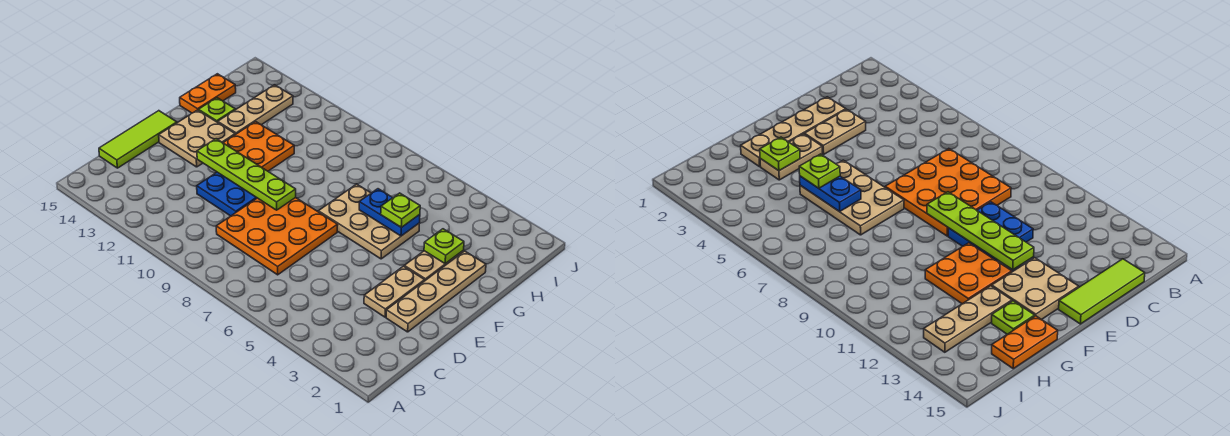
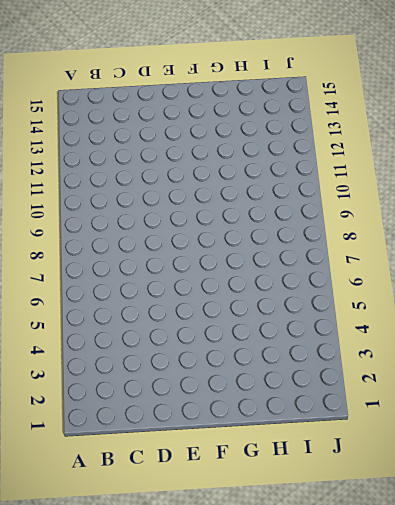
none -> orange 3x3 plate [216,198,338,275]
none -> lime 1x3 tile [99,111,177,168]
none -> tan 1x4 plate [386,251,486,332]

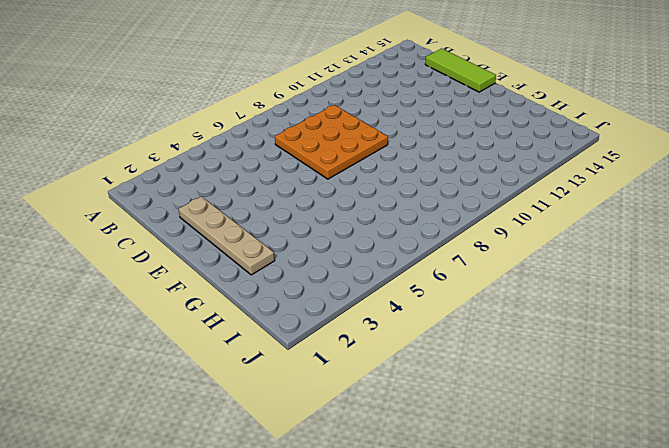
none -> tan 1x2 plate [364,266,425,317]
none -> blue 2x2 plate [197,172,257,216]
none -> tan 2x2 plate [159,110,235,167]

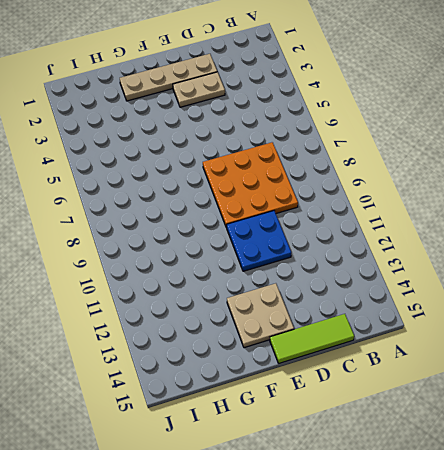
none -> tan 1x2 plate [404,250,464,280]
none -> tan 2x3 plate [318,184,420,259]
none -> orange 2x2 plate [223,122,294,171]

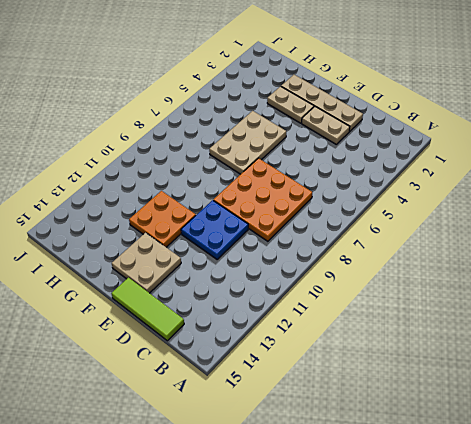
none -> tan 1x3 plate [218,85,293,134]
none -> lime 1x1 plate [199,98,235,122]
none -> orange 1x2 plate [180,74,236,113]

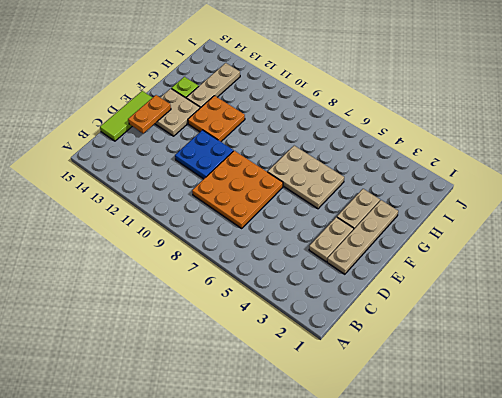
orange 1x2 plate [128,95,171,133] -> orange 1x2 plate moved to [180,74,236,113]
none -> lime 1x4 plate [197,139,296,210]
none -> lime 1x1 plate [424,229,464,264]
none -> blue 1x2 plate [359,189,420,236]

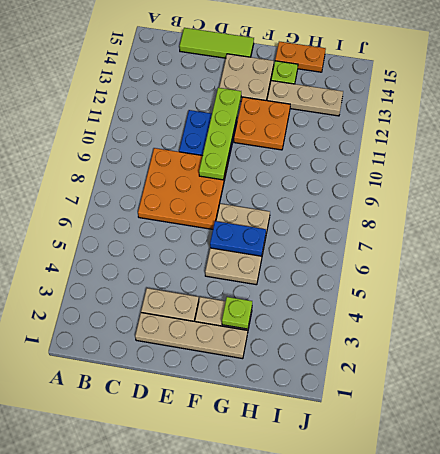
blue 1x2 plate [210,221,266,256] -> blue 1x2 plate turned to [359,189,420,236]
none -> lime 1x1 plate [381,193,420,228]

